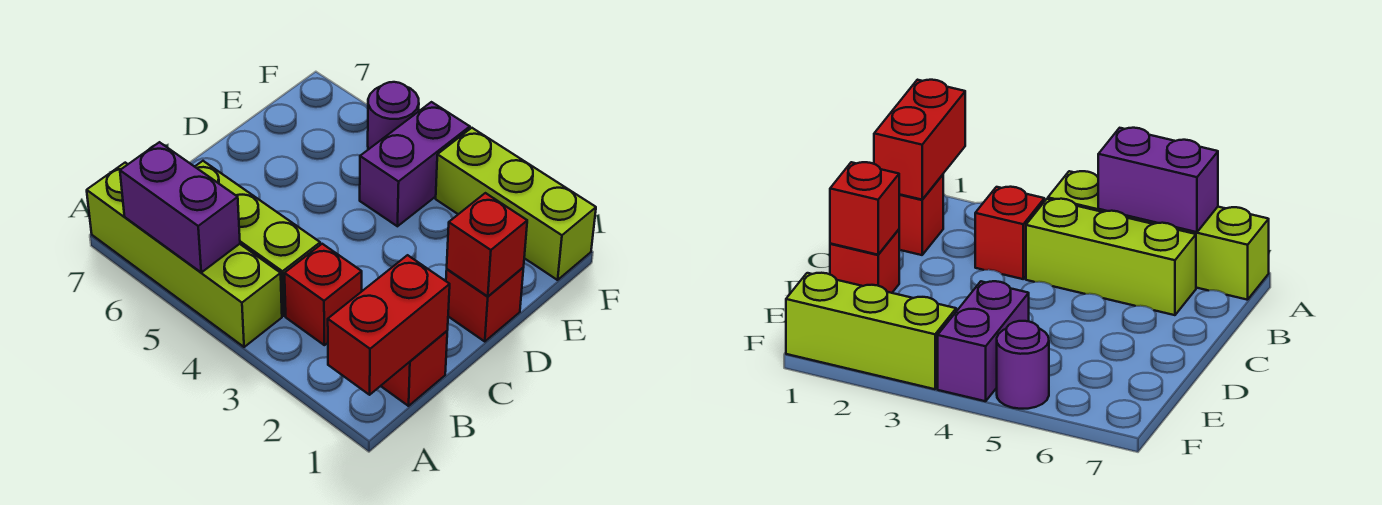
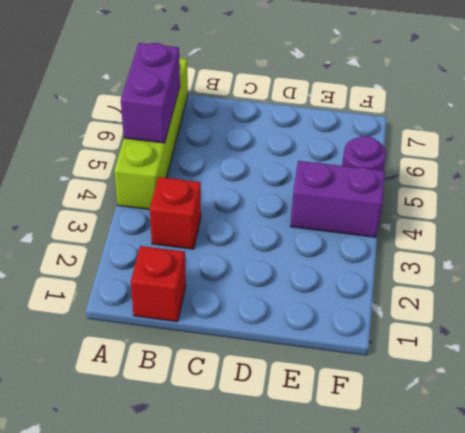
none -> lime 1x3 brick [195,161,320,316]
none -> red 1x1 brick [446,268,523,342]

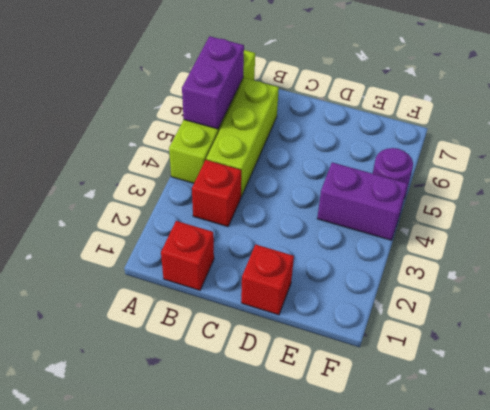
none -> lime 1x3 brick [436,128,596,280]
none -> red 1x2 brick [328,255,450,395]

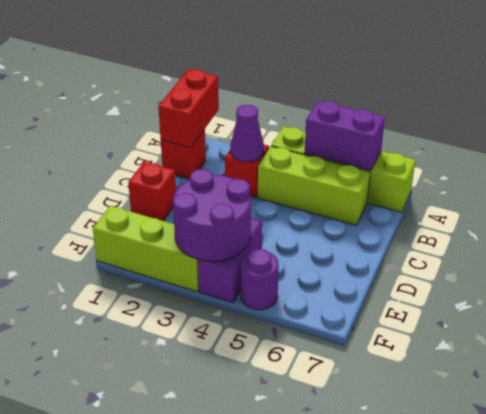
purple 1x1 cone [230,105,264,162] -> none
purple 2x2 round brick [173,169,251,261] -> none
none -> red 1x1 brick [447,193,527,297]

